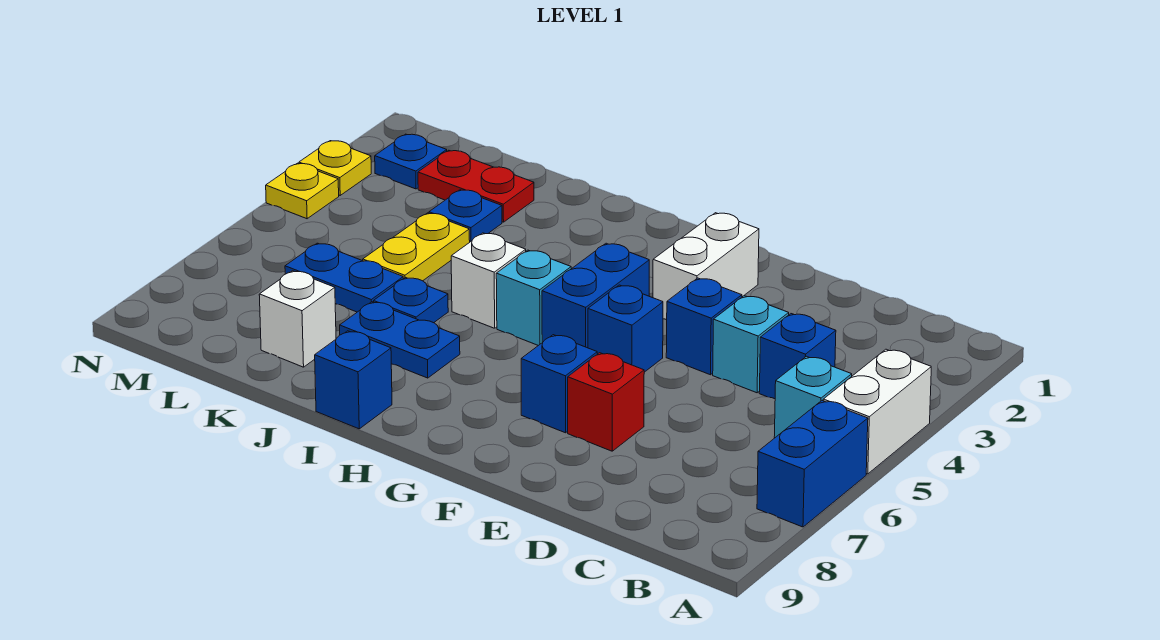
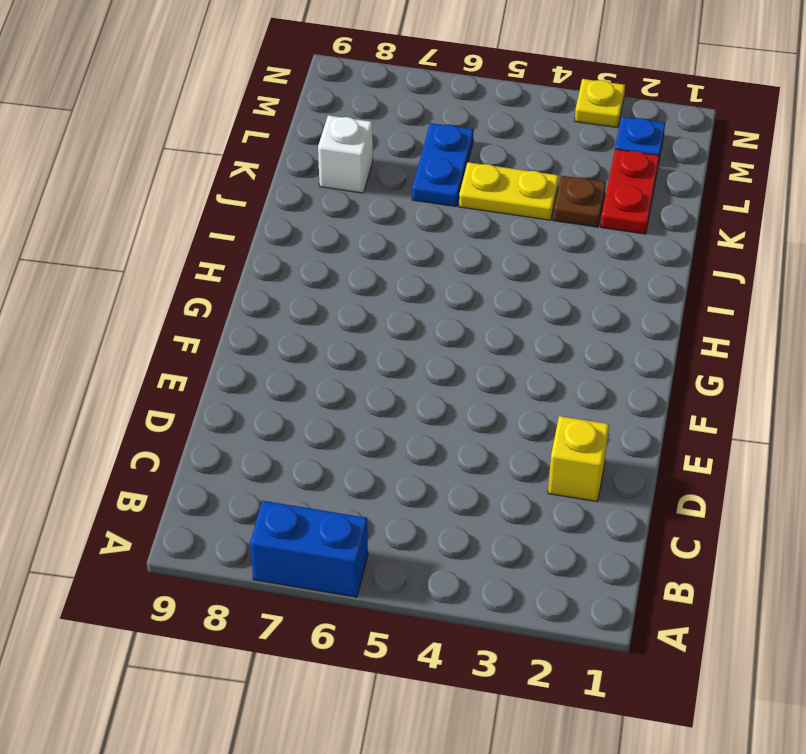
yellow 1x1 brick [548,416,609,502] -> none
brown 1x1 plate [553,176,606,227] -> blue 1x1 plate [429,190,502,242]
none -> white 1x2 brick [823,349,931,474]
none -> cyan 1x1 brick [774,356,852,437]
none -> blue 1x1 brick [759,314,836,399]

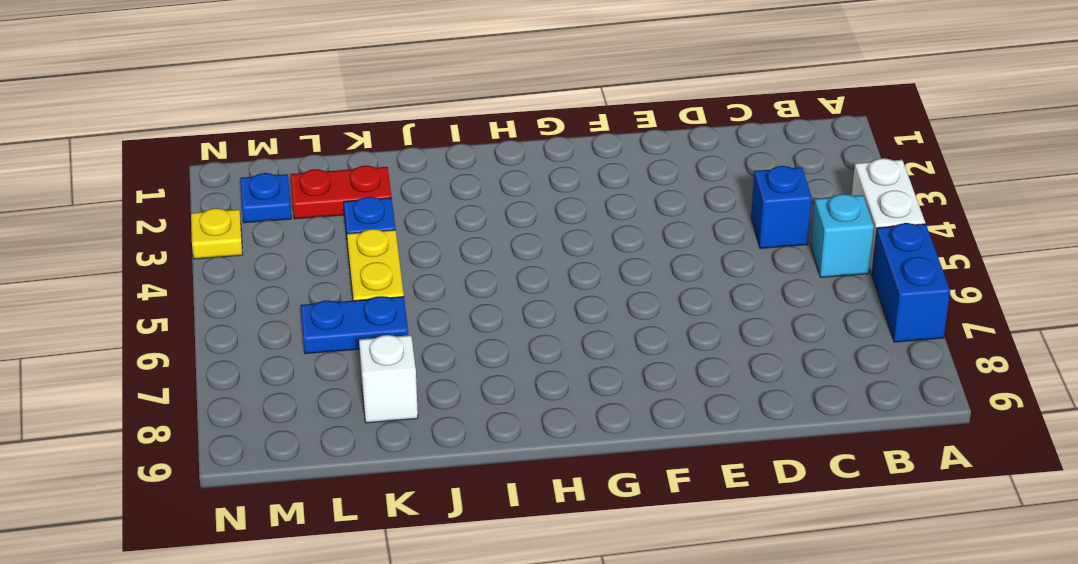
none -> cyan 1x1 brick [713,296,789,393]
none -> blue 1x1 brick [666,278,742,375]
none -> red 1x1 brick [568,353,644,451]

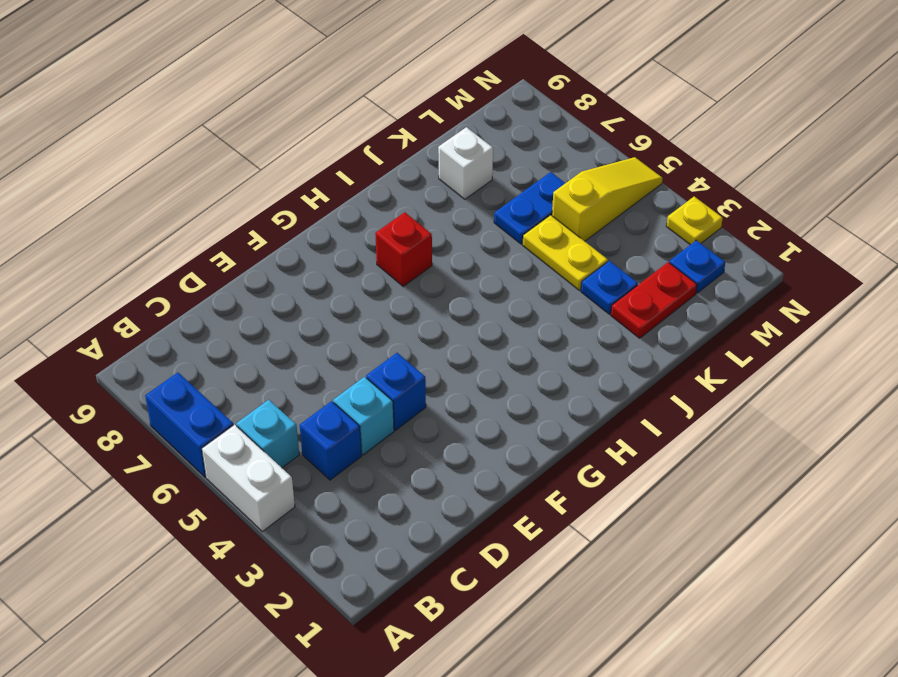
red 1x1 brick [375,212,432,286] -> red 1x1 brick moved to [568,353,644,451]
yellow 1x3 slope [552,157,663,241] -> none
none -> white 1x2 brick [653,213,759,320]
none -> blue 1x1 brick [588,285,663,372]
none -> blue 1x1 brick [521,335,597,433]

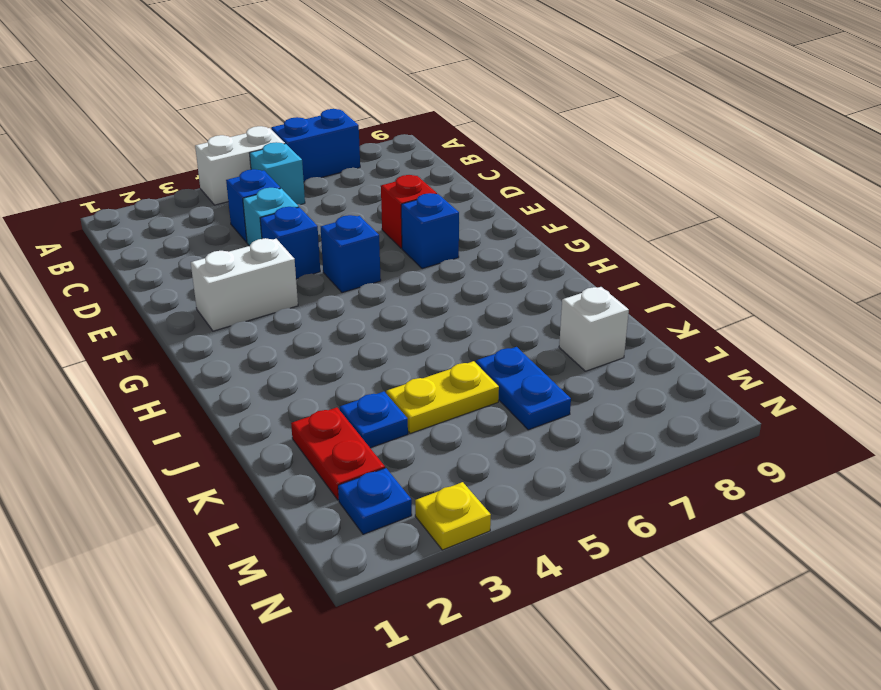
none -> blue 1x2 brick [542,243,649,348]
none -> cyan 1x1 brick [496,250,571,346]
none -> white 1x1 brick [451,233,526,328]

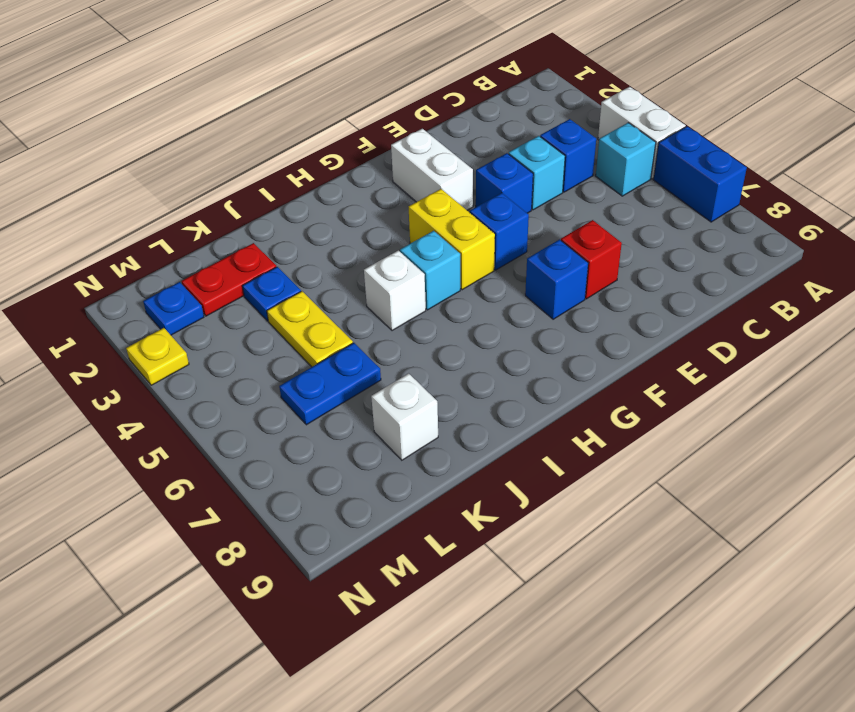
yellow 1x2 brick [409,189,495,290] -> blue 1x2 brick [542,243,649,348]
none -> blue 1x2 plate [340,302,460,378]
none -> blue 1x1 brick [315,331,392,429]
none -> blue 1x1 plate [374,278,448,323]

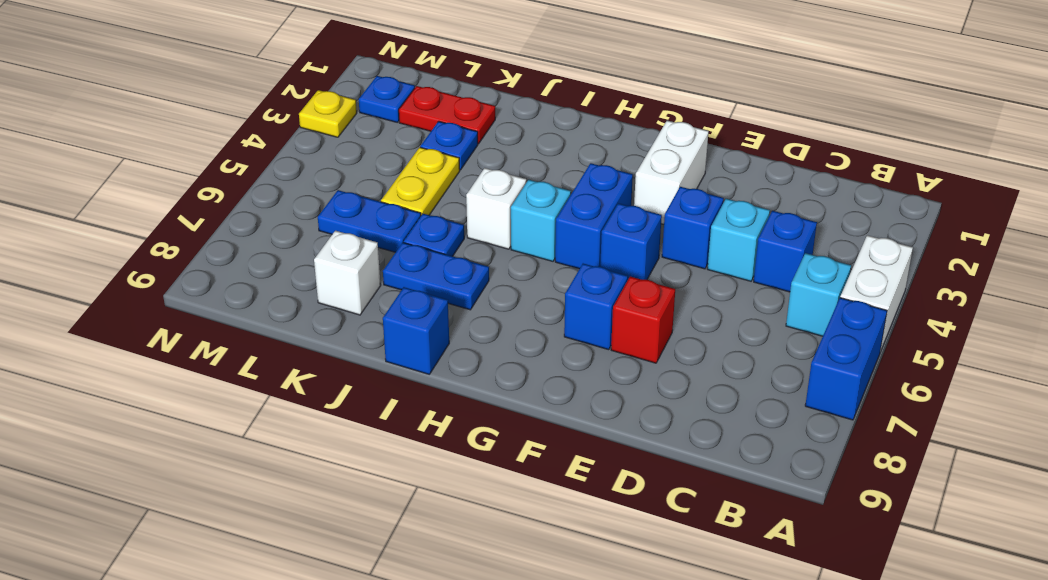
none -> yellow 1x1 plate [266,163,339,219]

